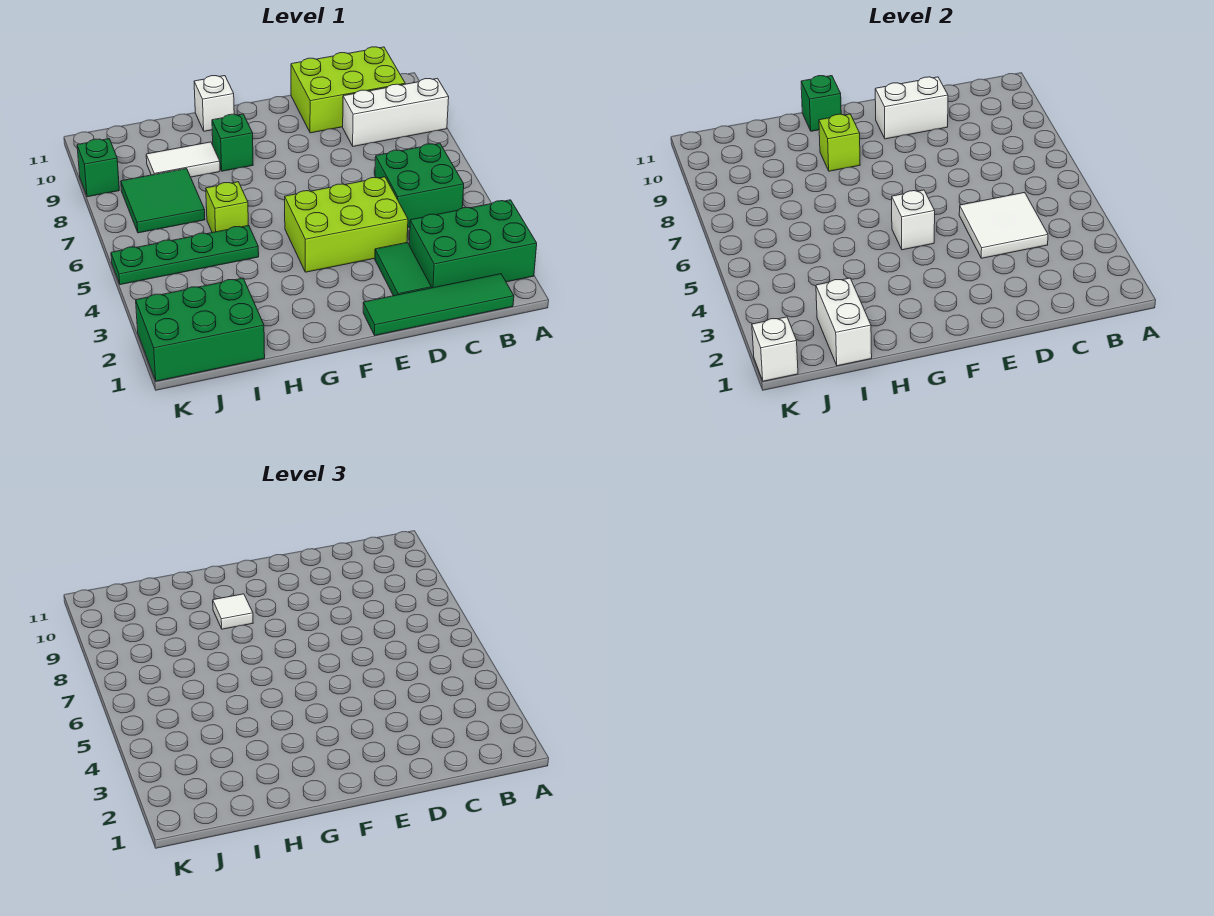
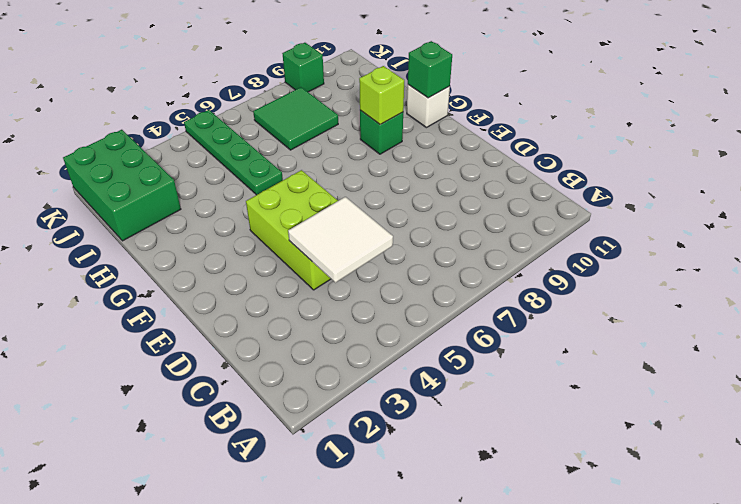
none -> green 2x3 brick [409,200,537,288]
none -> white 1x3 brick [343,78,449,146]
none -> green 1x4 tile [363,274,514,335]

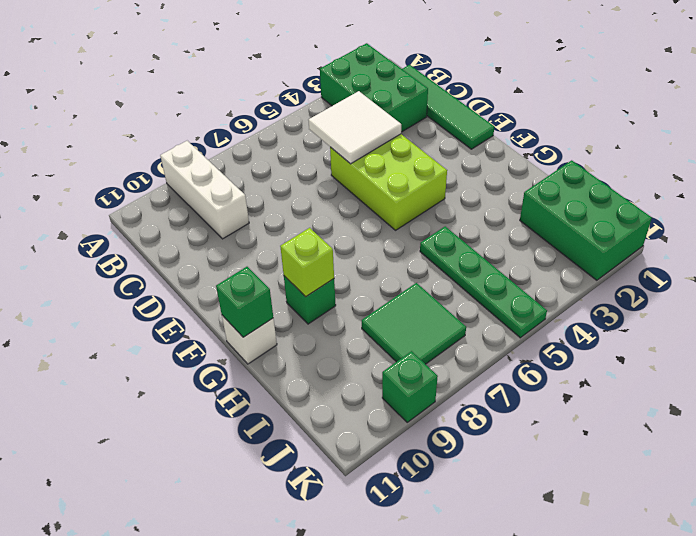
none -> green 2x2 brick [375,143,464,227]
none -> lime 2x3 brick [291,47,405,133]
none -> green 1x2 tile [375,242,431,296]

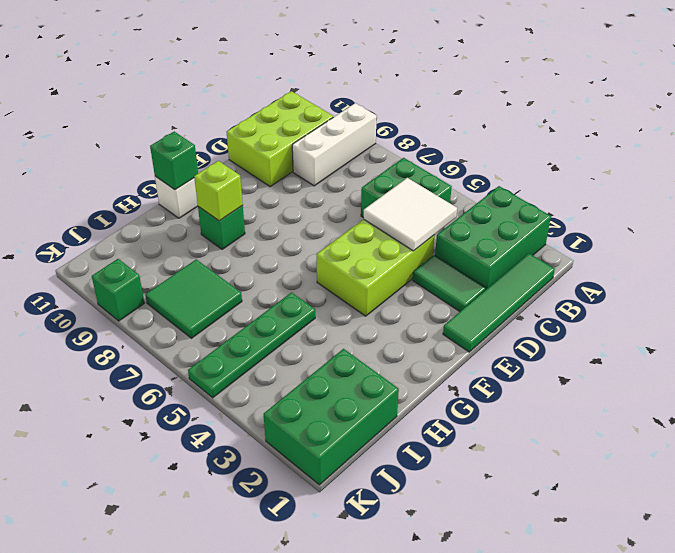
none -> lime 1x1 brick [206,182,248,233]
none -> white 1x2 tile [146,142,220,177]
none -> white 1x2 brick [875,77,948,139]

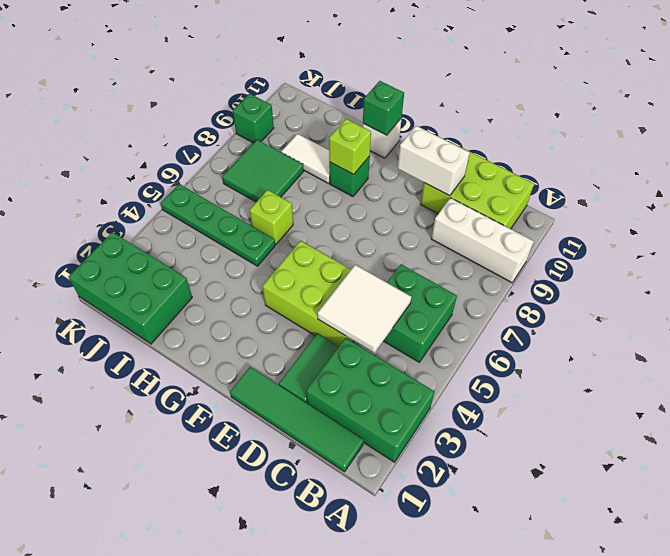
none -> white 1x1 brick [892,190,935,250]
none -> white 1x2 brick [816,278,872,366]
none -> white 1x1 brick [752,317,798,381]

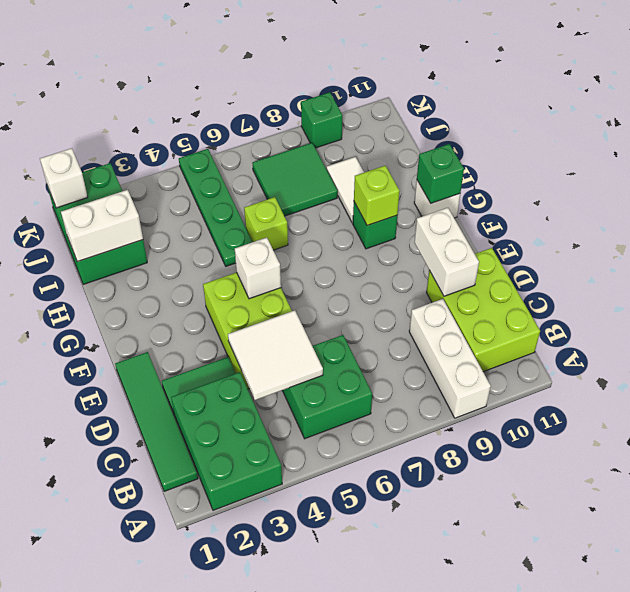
none -> white 1x1 tile [213,594,253,629]

